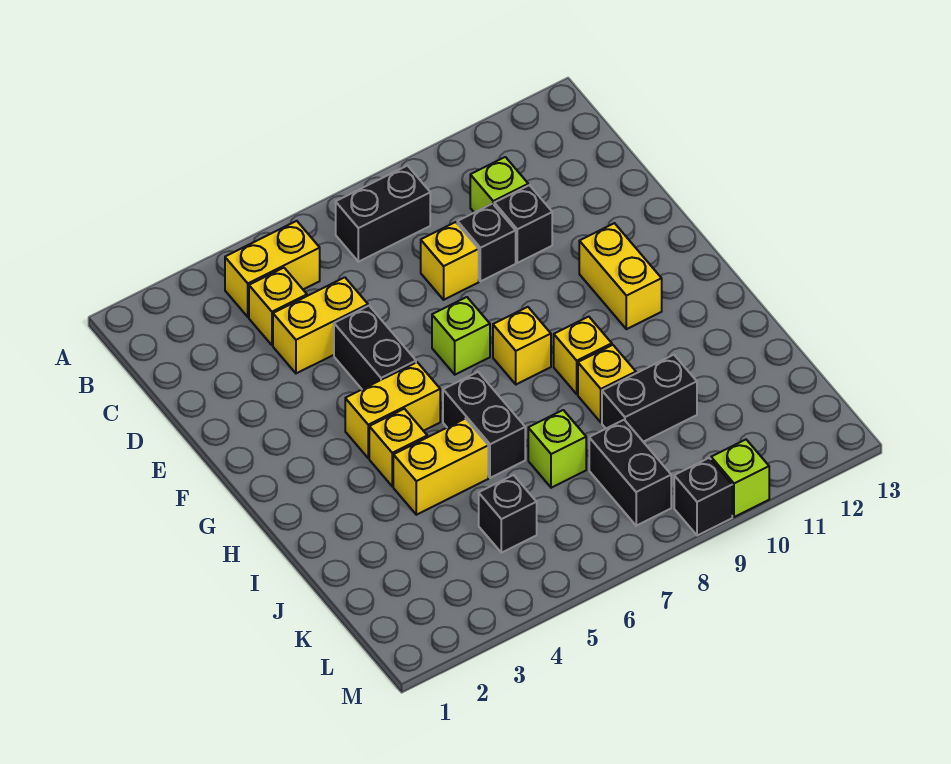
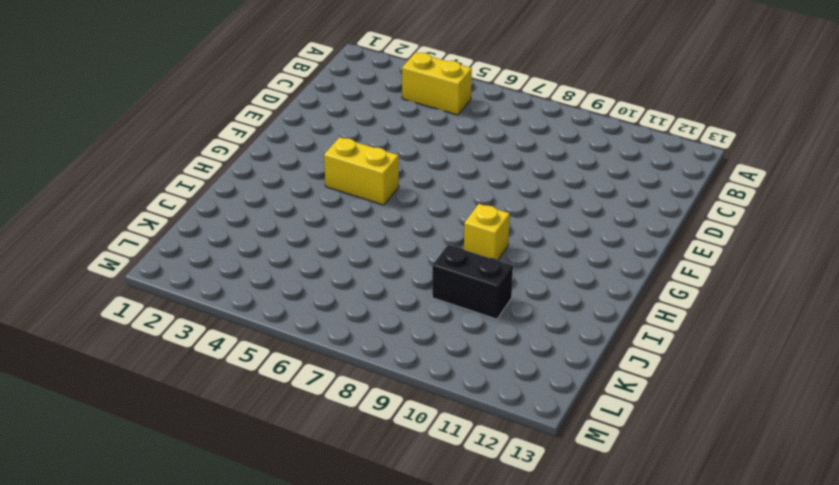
none -> black 1x2 brick [336,166,430,262]
none -> yellow 1x1 brick [249,268,307,345]
none -> lime 1x1 brick [470,157,528,213]

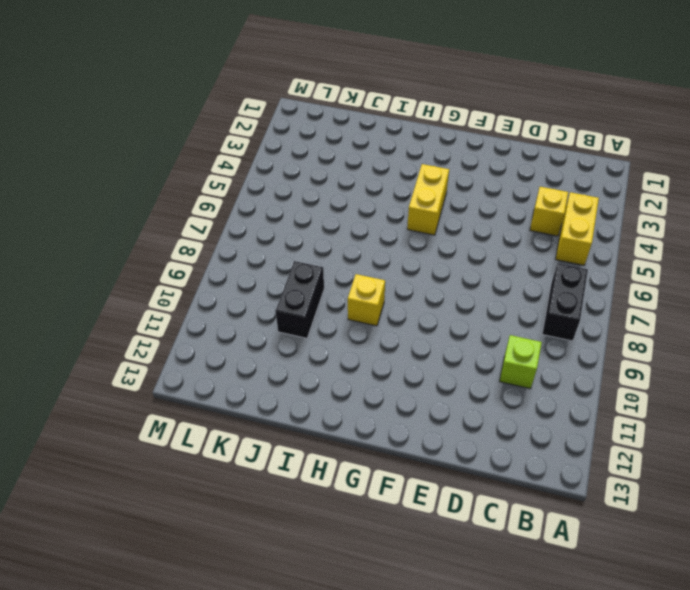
none -> yellow 1x2 brick [273,277,368,373]
none -> yellow 1x1 brick [421,222,479,300]
none -> black 1x1 brick [457,204,516,281]

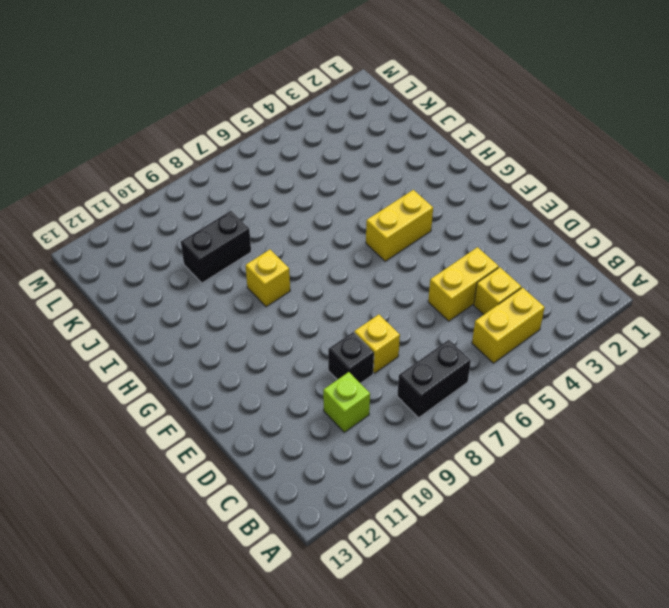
none -> black 1x1 brick [494,185,552,263]
none -> black 1x2 brick [334,306,416,389]
none -> lime 1x1 brick [432,297,490,375]

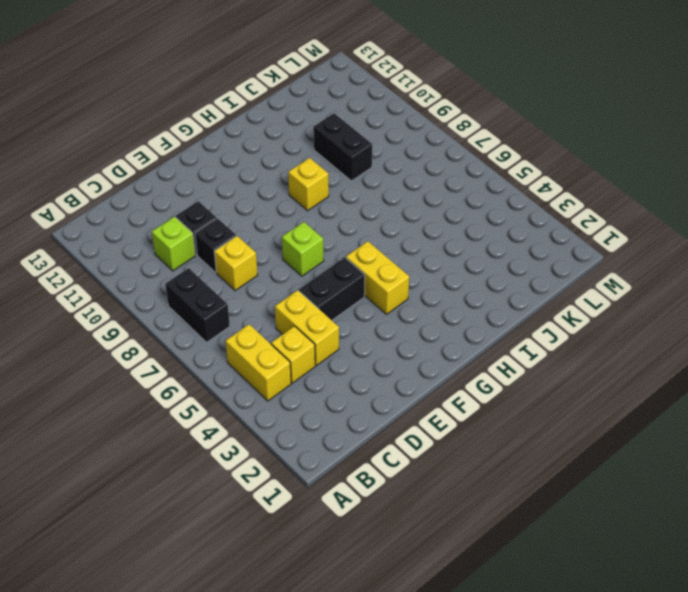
none -> yellow 1x2 brick [579,223,662,329]
none -> yellow 1x1 brick [493,307,551,384]
none -> yellow 1x1 brick [369,409,427,486]

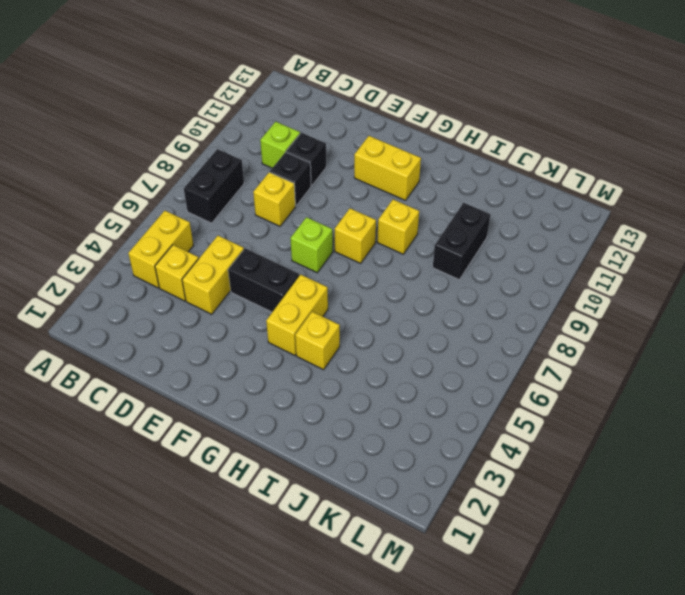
none -> black 1x2 brick [443,372,525,478]
none -> yellow 1x2 brick [393,419,488,515]
none -> yellow 1x1 brick [578,345,636,422]

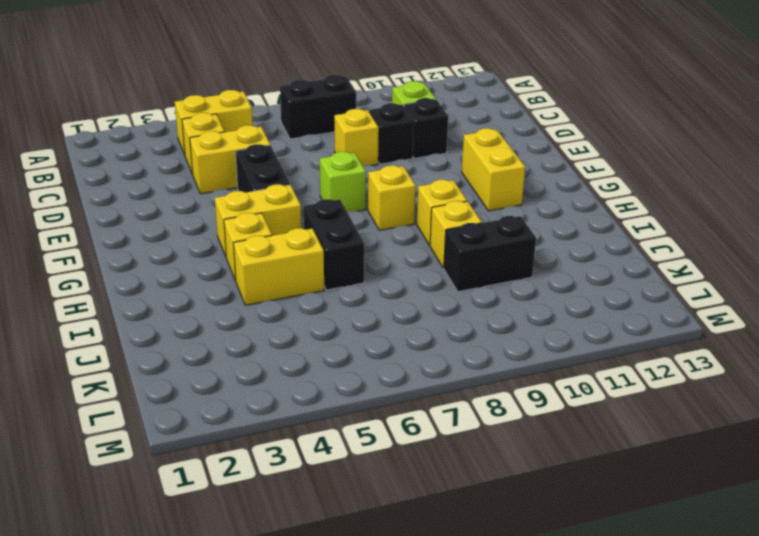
none -> lime 1x1 brick [528,410,586,488]
none -> black 1x1 brick [479,475,537,553]
none -> black 1x2 brick [589,420,671,526]

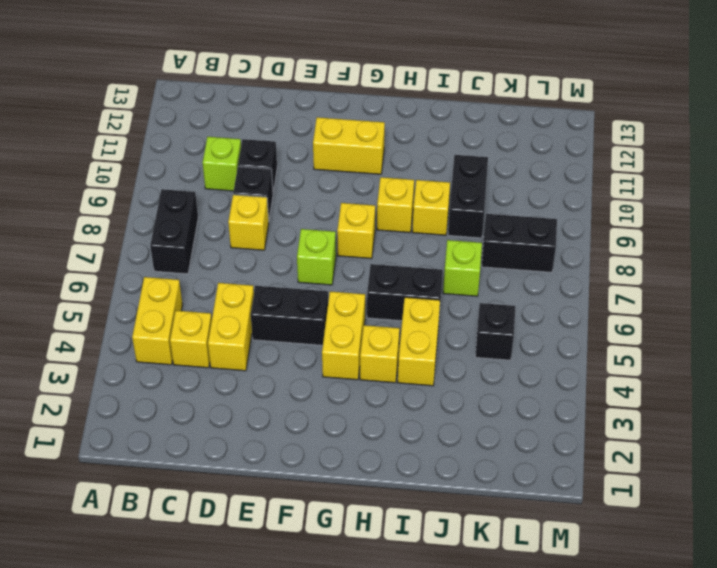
none -> black 1x1 brick [674,458,732,536]
none -> lime 1x1 brick [711,440,769,517]

